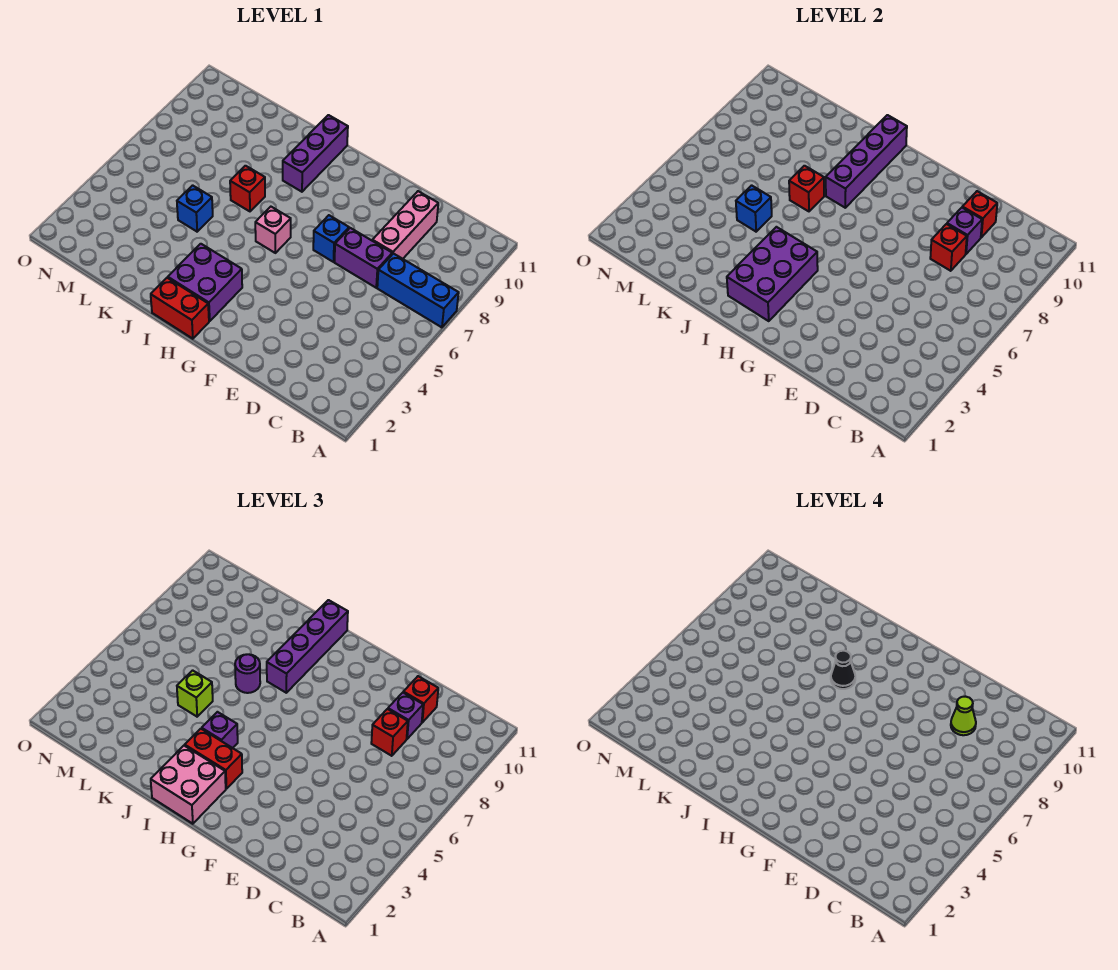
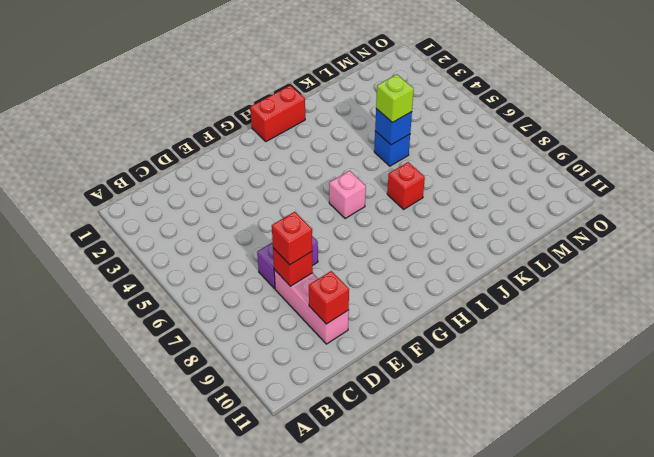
none -> blue 1x3 brick [377,254,459,327]
none -> blue 1x1 brick [313,215,349,262]
none -> purple 2x2 brick [168,244,242,321]

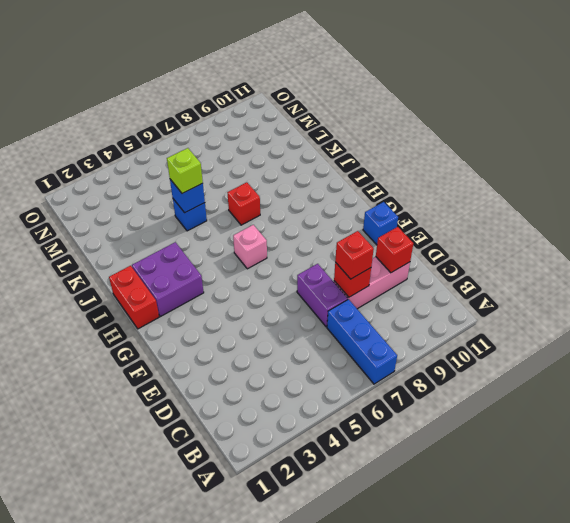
blue 1x1 brick [363,202,398,245] -> blue 1x1 brick moved to [313,215,349,262]
none -> purple 1x3 brick [283,115,348,192]
none -> purple 1x1 brick [947,208,982,254]
none -> purple 2x3 brick [727,227,818,321]

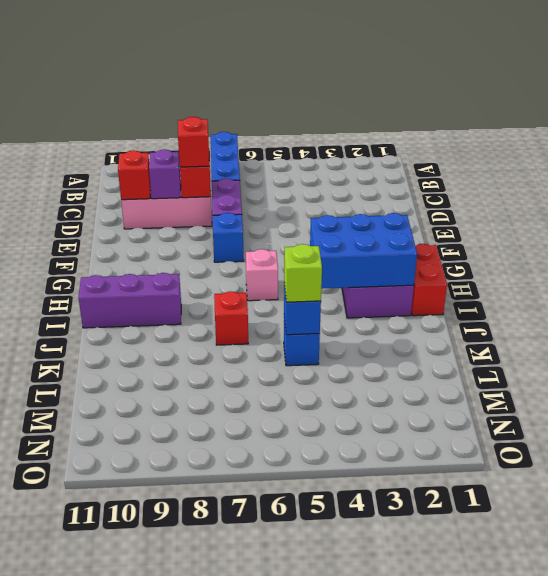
blue 2x3 brick [310,213,417,289] -> purple 2x3 brick [727,227,818,321]
none -> purple 1x4 brick [826,115,907,208]
none -> red 1x1 brick [789,166,824,211]
none -> purple 1x1 brick [388,693,423,739]

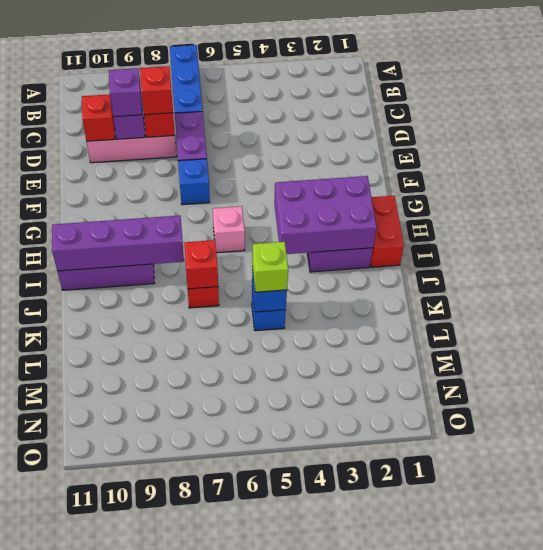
none -> red 1x1 brick [403,676,438,722]
none -> pink 2x2 brick [151,746,226,824]
none -> red 1x2 brick [185,729,242,789]

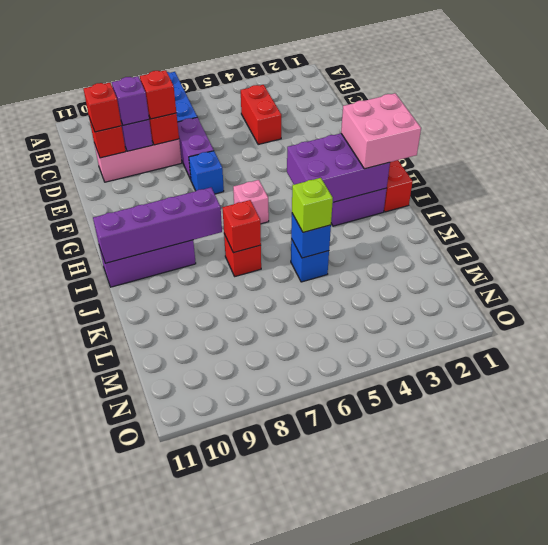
red 1x2 brick [241,85,281,145] -> red 1x2 brick moved to [185,729,242,789]
none -> purple 1x1 brick [202,712,238,748]
none -> purple 1x4 brick [267,600,348,693]
none -> purple 1x1 round brick [235,654,260,693]

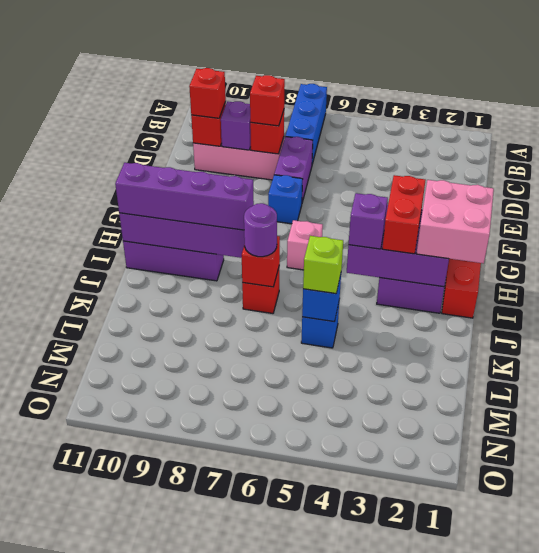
none -> purple 1x1 brick [388,693,423,739]
none -> lime 1x1 cone [951,697,976,735]
none -> black 1x1 cone [831,651,855,689]

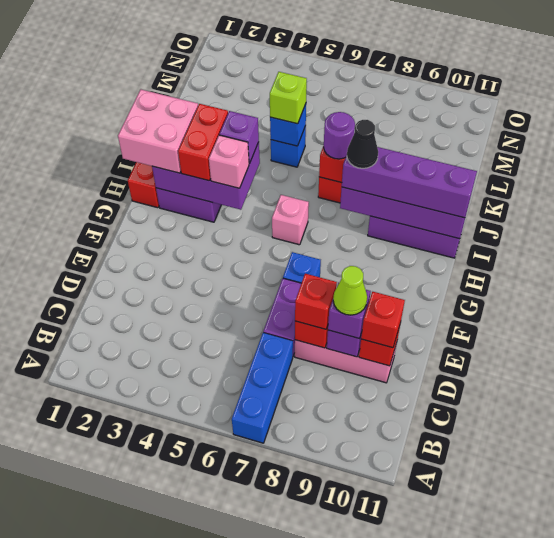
pink 1x1 brick [209,135,249,188] -> none

